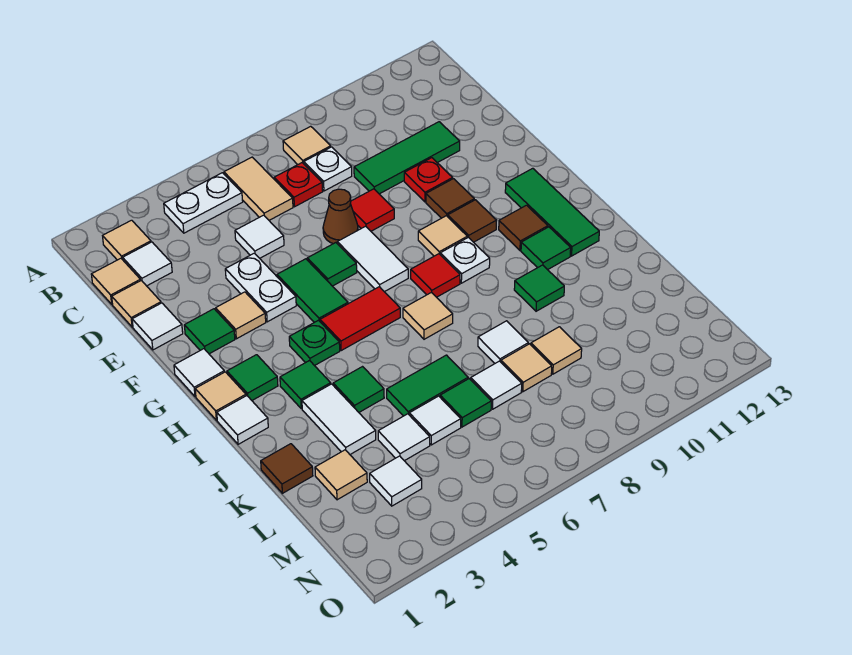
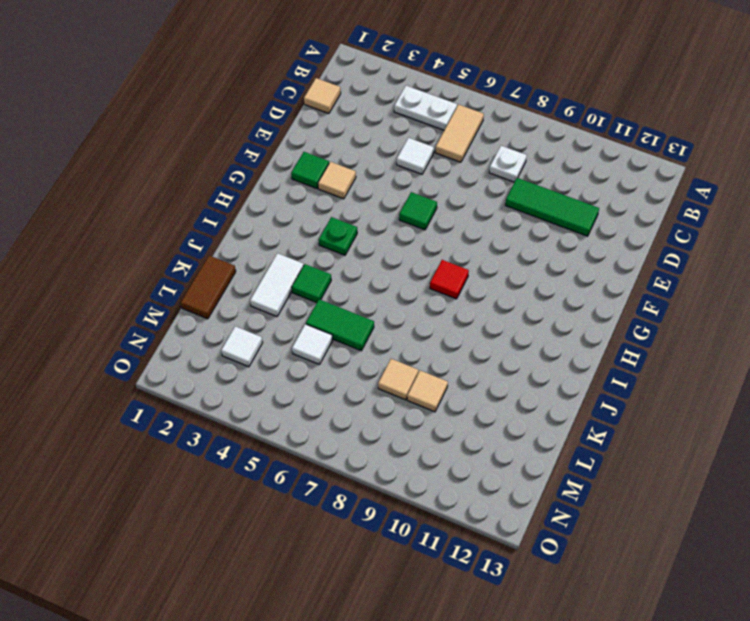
brown 1x2 tile [181,256,236,319] -> brown 1x1 tile [261,444,313,493]
none -> tan 1x1 tile [103,220,151,260]
none -> tan 1x1 tile [283,126,331,165]
none -> white 1x1 tile [123,242,172,286]
none -> red 1x1 plate [274,163,323,207]

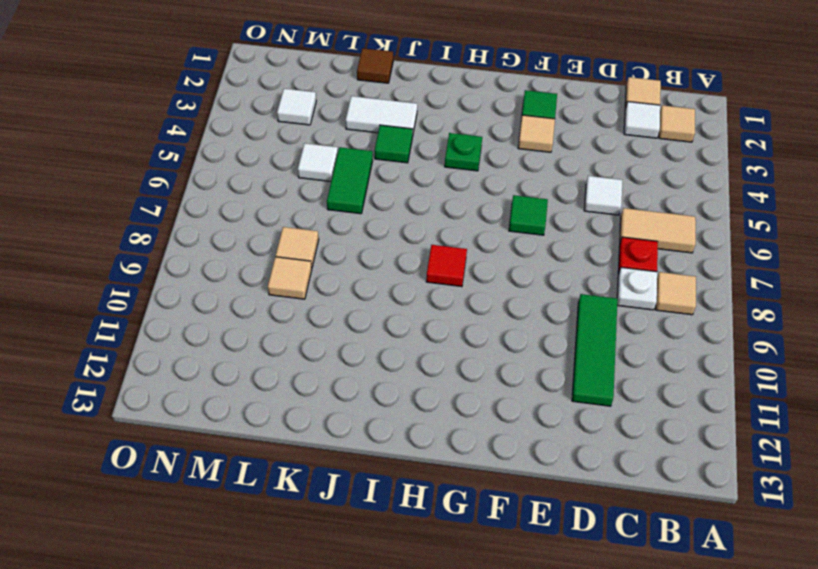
none -> white 1x2 plate [164,173,243,233]
none -> tan 1x1 tile [112,280,161,327]
none -> white 1x1 tile [132,303,183,350]
none -> white 1x2 plate [225,253,296,322]

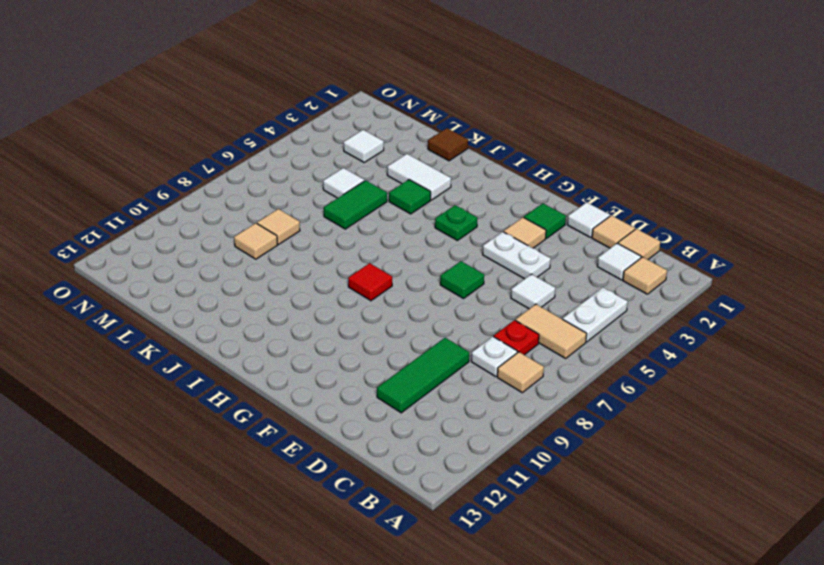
none -> brown 1x1 cone [323,189,358,244]
none -> red 1x1 tile [350,189,394,231]
none -> red 1x1 plate [404,158,453,202]
none -> green 1x2 tile [277,259,348,322]

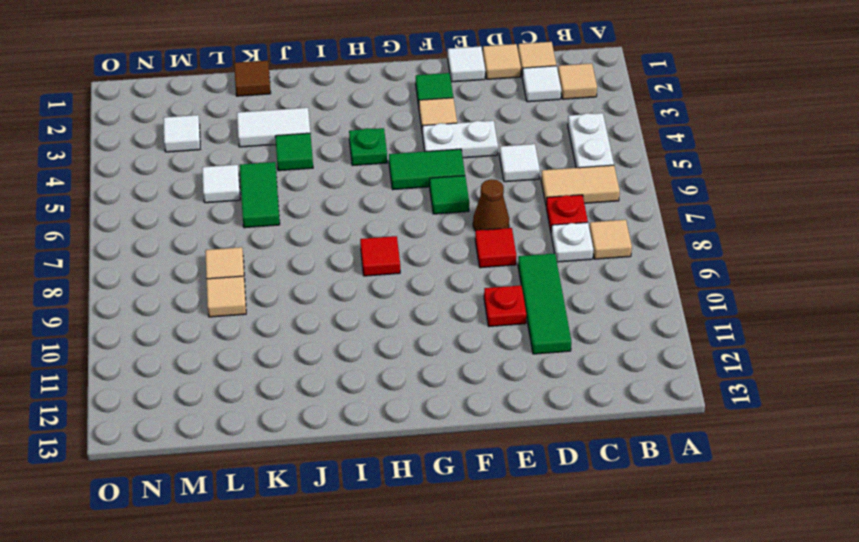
none -> white 1x2 tile [337,226,408,292]
none -> brown 1x1 tile [426,179,474,218]
none -> white 1x1 tile [174,349,224,397]
none -> tan 1x1 tile [418,216,467,256]

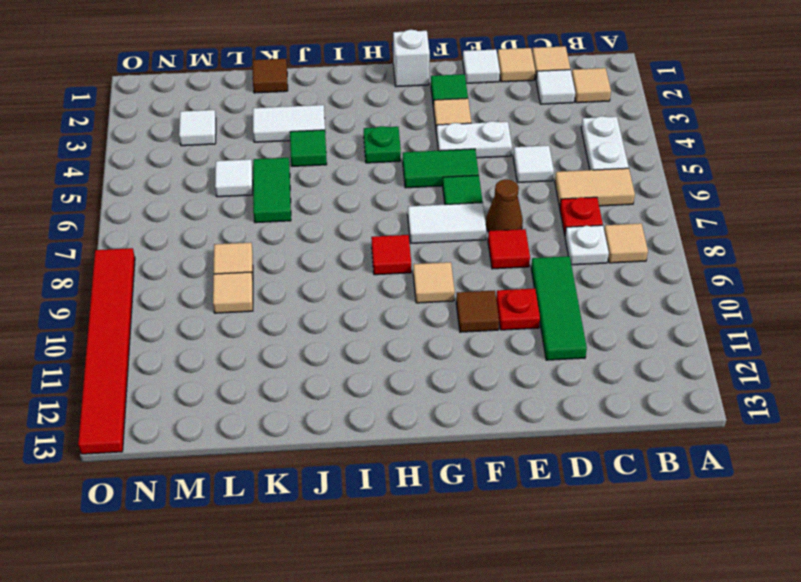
white 1x1 brick [393,30,430,87] -> white 1x1 tile [174,349,224,397]
red 1x6 tile [78,248,135,454] -> none
none -> brown 1x1 tile [448,200,497,242]
none -> green 1x3 tile [505,168,599,256]
none -> tan 1x1 tile [195,372,246,420]
none -> green 1x1 tile [227,355,278,400]

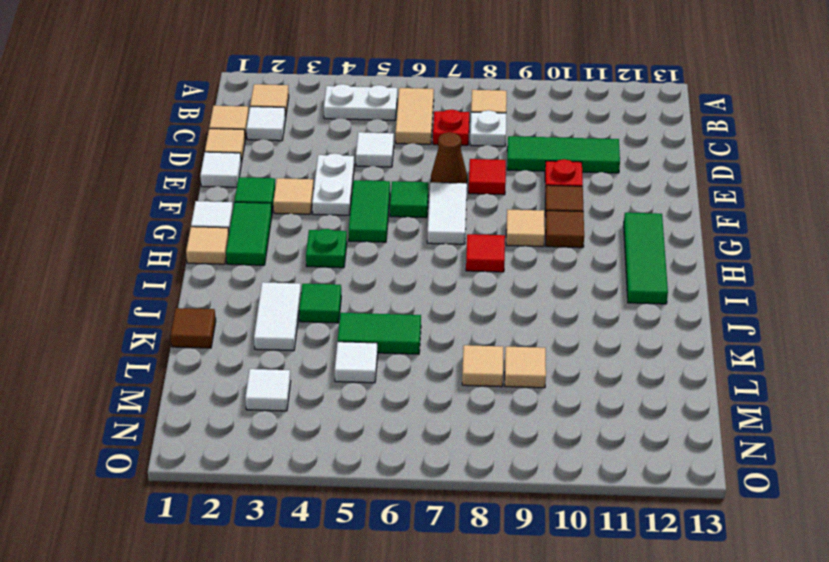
green 1x2 tile [226,202,272,265] -> green 1x1 tile [227,355,278,400]
none -> red 1x2 tile [320,287,400,351]
none -> white 1x1 plate [440,237,490,283]
none -> brown 1x1 tile [499,205,548,250]
none -> white 1x1 tile [217,396,268,444]

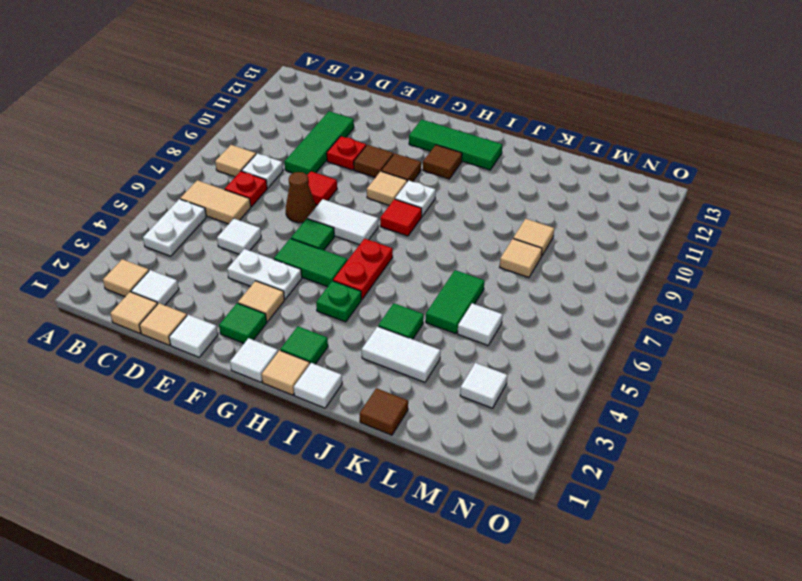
red 1x2 plate [333,239,393,299] -> red 1x2 tile [320,287,400,351]
none -> green 1x1 tile [280,361,331,409]
none -> tan 1x1 tile [403,292,453,339]
none -> green 1x1 tile [521,227,571,270]
none -> green 1x1 tile [514,265,564,311]

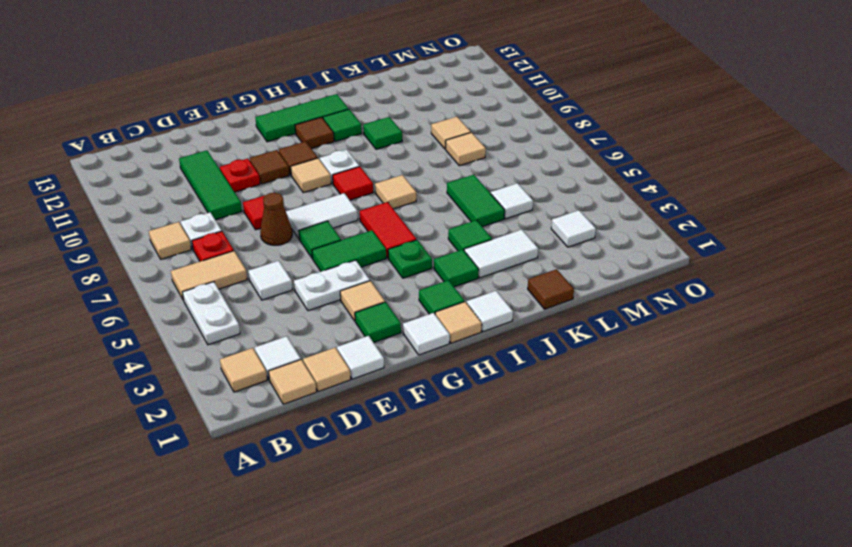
none -> white 1x1 tile [478,321,528,363]
none -> tan 1x1 tile [315,450,367,500]
none -> white 1x1 tile [378,414,430,461]
none -> green 1x1 tile [440,379,491,427]

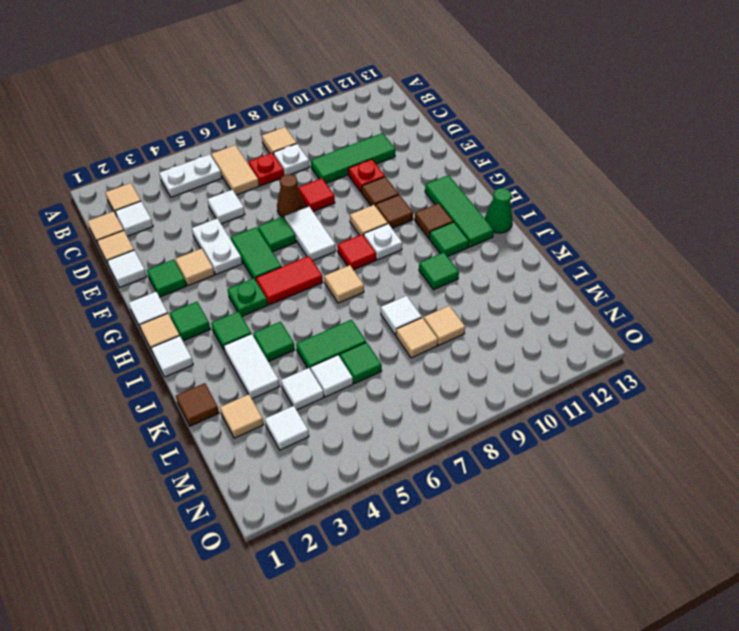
green 1x1 cone [485,188,513,233] -> none
none -> white 1x1 tile [471,361,522,409]

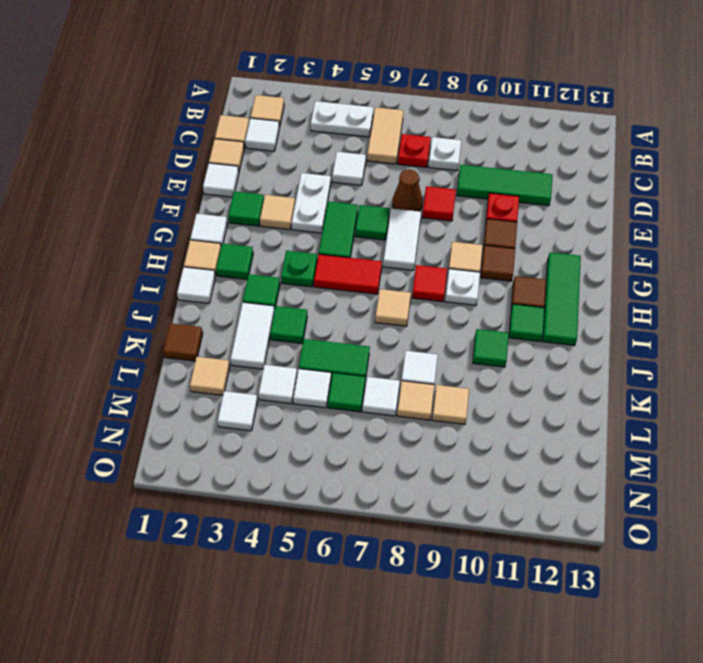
none -> tan 1x1 tile [283,126,331,165]

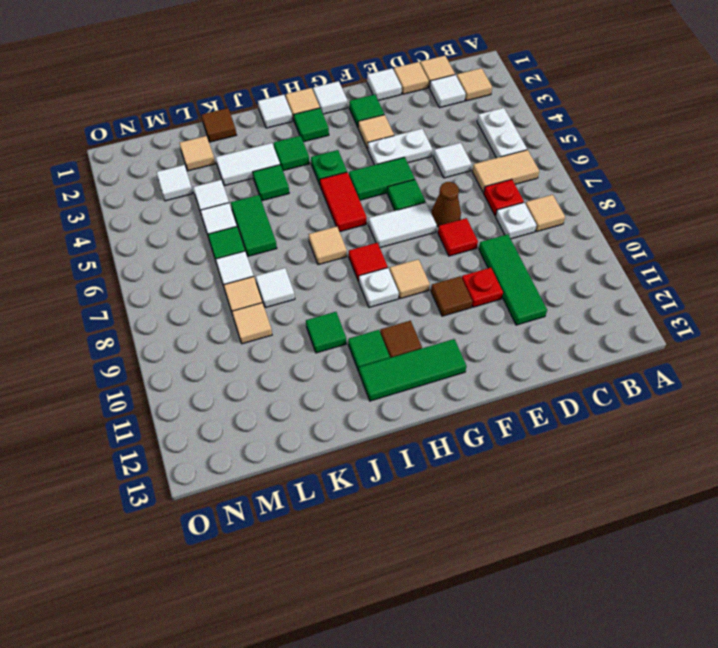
none -> brown 1x1 tile [448,200,497,242]

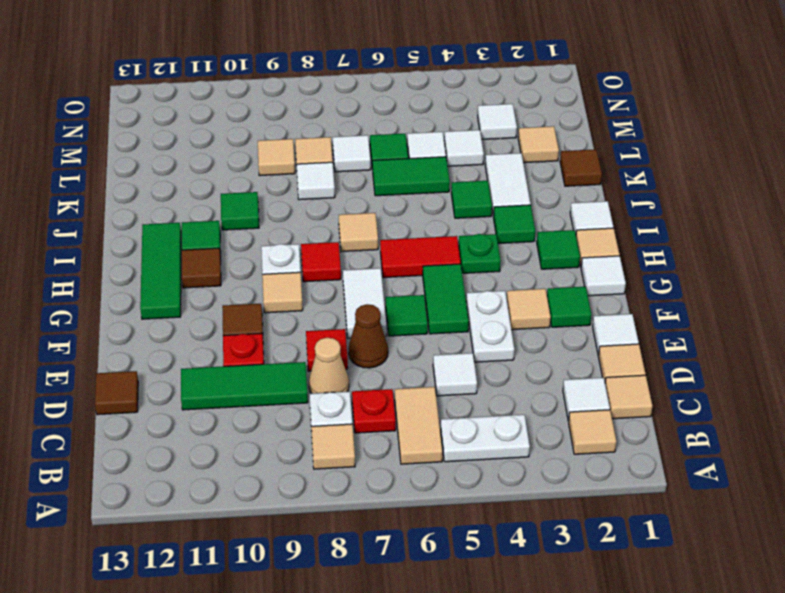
tan 1x1 cone [309,338,349,394] -> none
brown 1x1 tile [95,371,138,415] -> brown 1x1 tile moved to [448,200,497,242]

